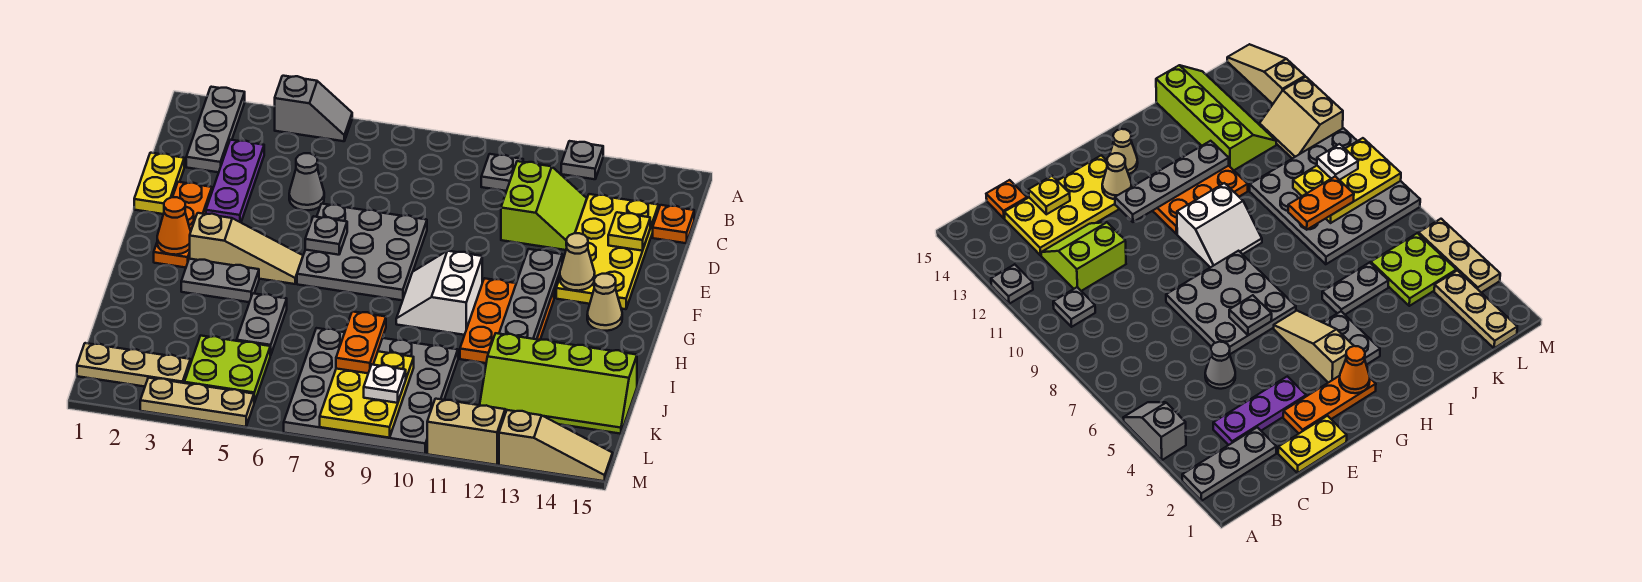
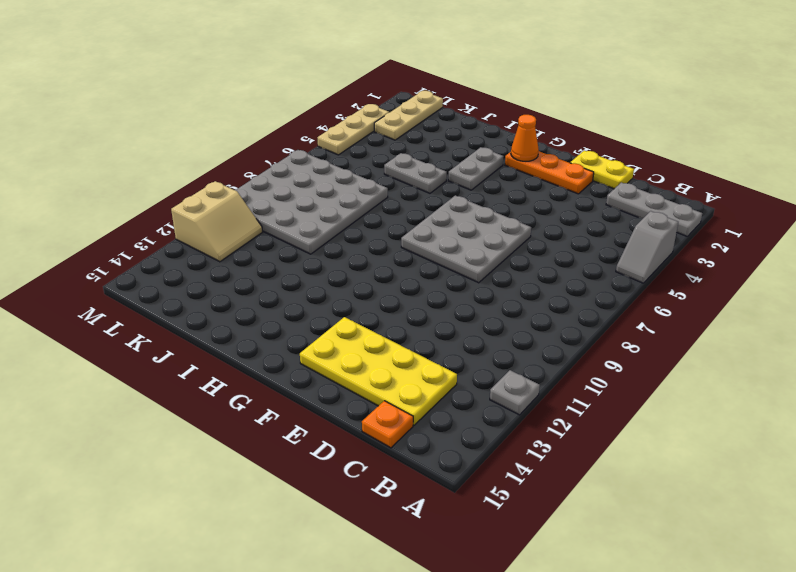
none -> grey 1x1 plate [481,154,523,191]
none -> purple 1x3 plate [206,140,264,222]
none -> lime 2x2 slope [501,161,587,250]
none -> grey 1x1 cone [289,153,324,210]

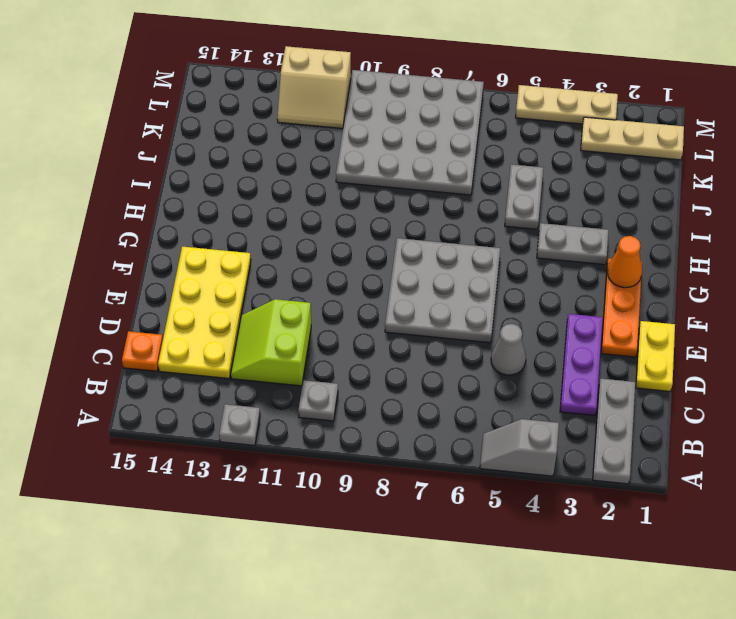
none -> tan 1x3 slope [190,213,303,284]
none -> white 2x2 slope [396,251,482,335]
none -> orange 2x3 plate [460,278,554,363]
none -> tan 1x1 cone [587,274,622,331]

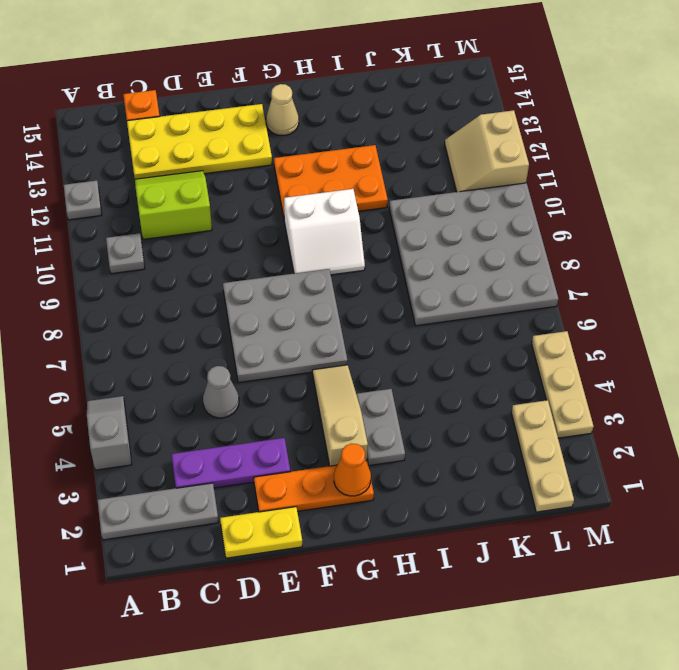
none -> grey 1x2 plate [237,293,287,355]
none -> lime 2x4 slope [480,333,637,434]
none -> lime 2x2 plate [184,336,270,403]
none -> tan 1x3 slope [499,410,613,481]

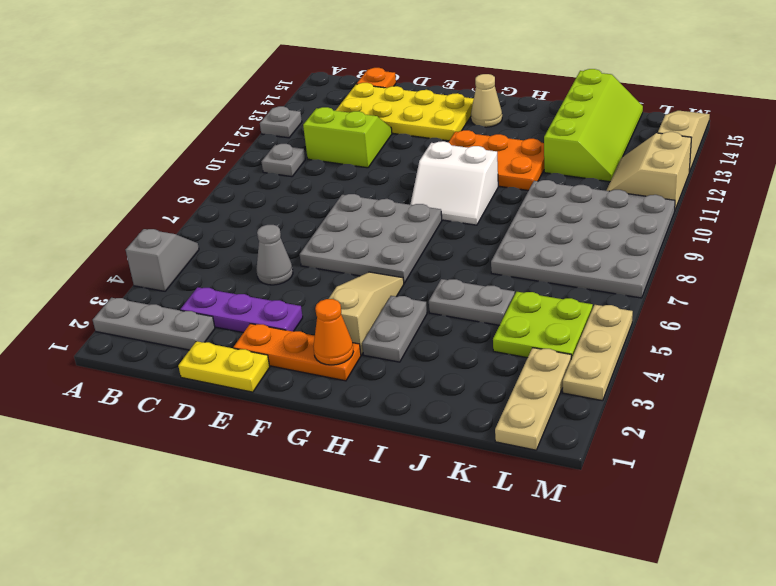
none -> yellow 1x1 plate [608,212,650,251]
none -> grey 1x1 plate [305,216,347,255]
none -> grey 1x4 plate [499,249,562,339]
none -> tan 1x1 cone [560,233,595,291]

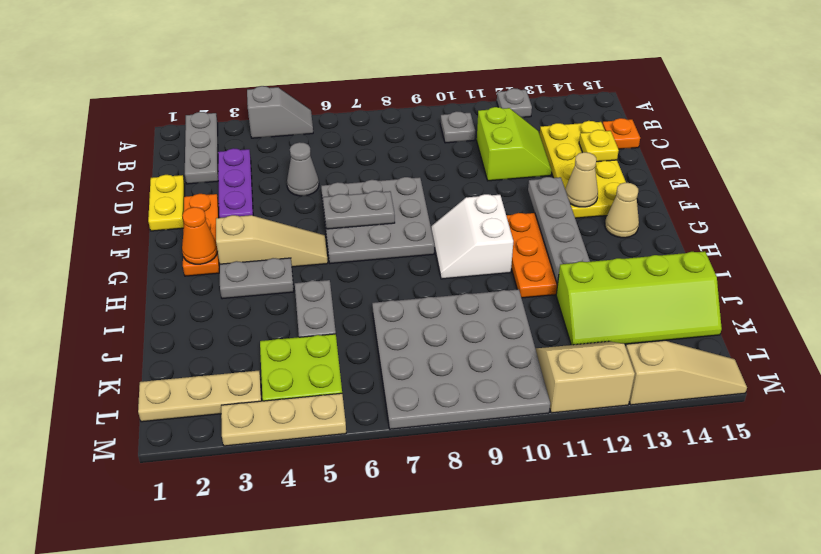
grey 1x2 plate [323,191,395,229] -> grey 1x1 plate [305,216,347,255]
none -> yellow 2x3 plate [320,351,414,438]
none -> orange 1x2 plate [336,311,386,373]
none -> white 1x1 plate [364,365,406,403]

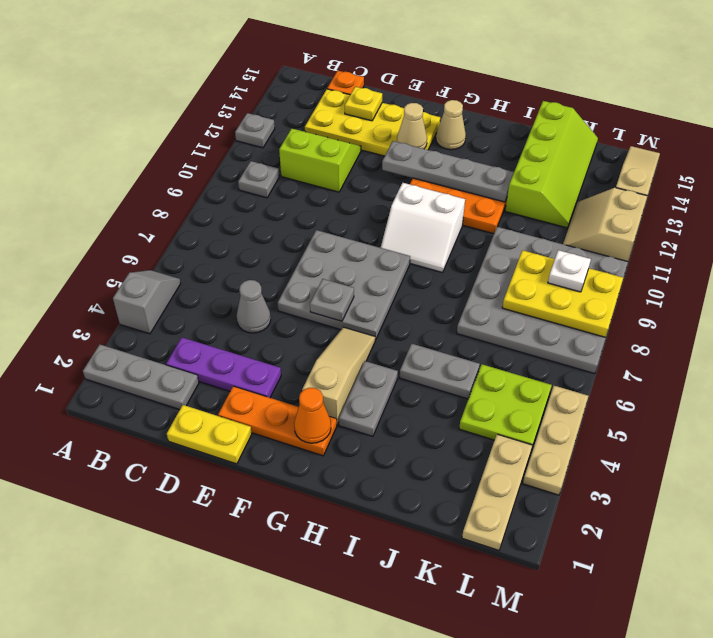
none -> orange 1x2 plate [336,311,386,373]

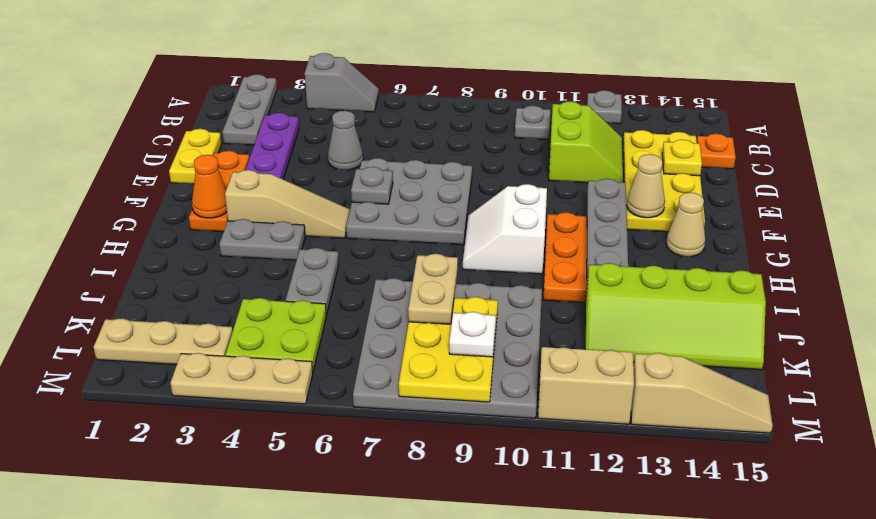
tan 1x2 plate [408,254,458,324] -> orange 1x2 plate [336,311,386,373]

